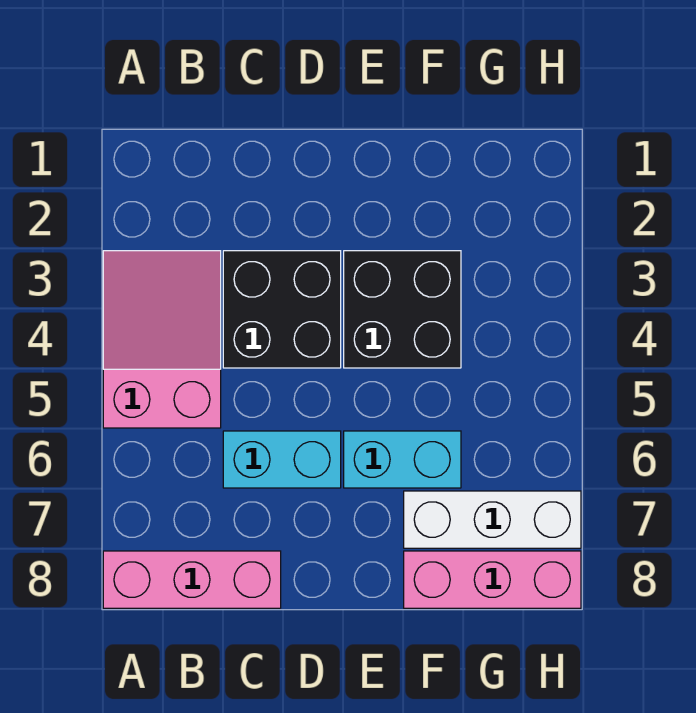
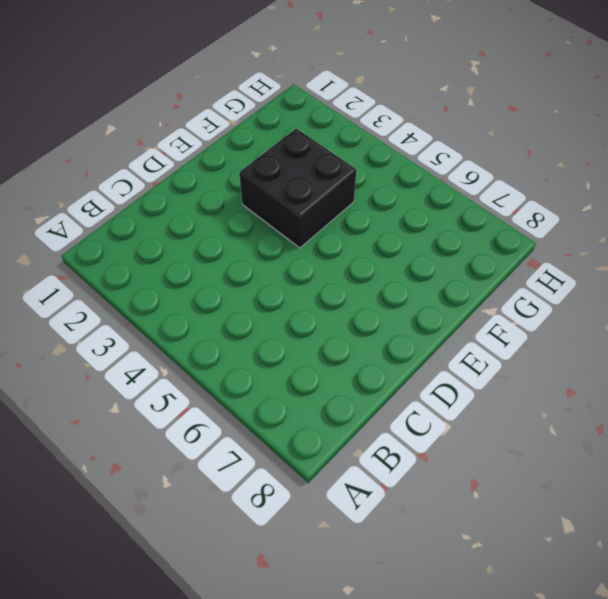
none -> pink 2x3 slope [103,251,221,428]
none -> pink 1x3 brick [103,551,281,608]

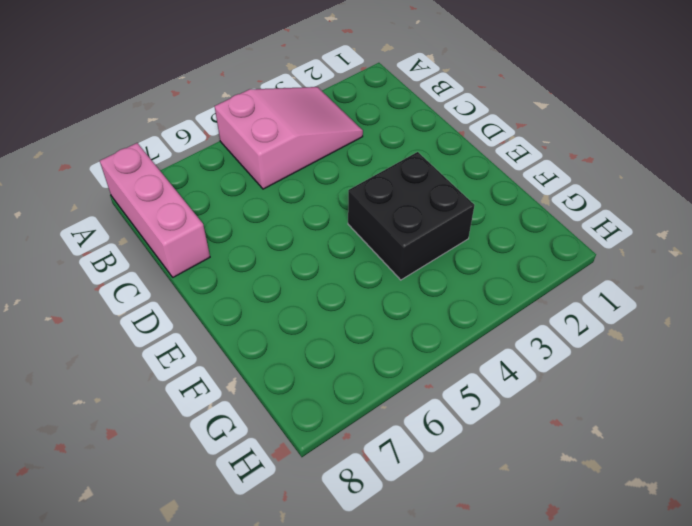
none -> black 2x2 brick [223,251,341,368]
none -> cyan 1x2 brick [223,431,341,488]

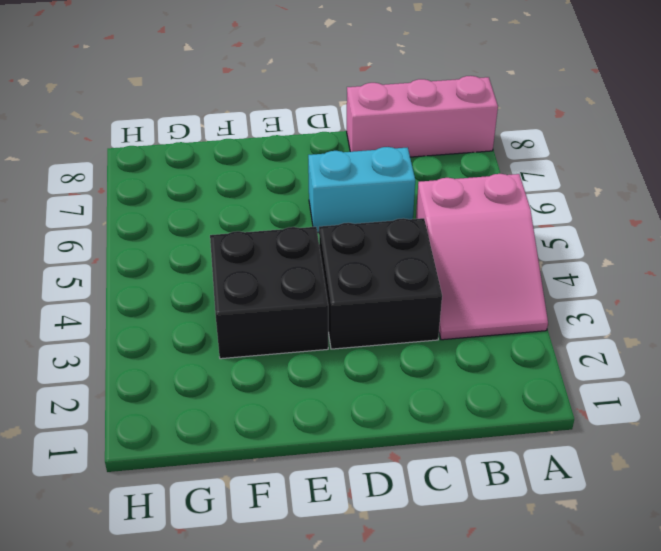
none -> cyan 1x2 brick [344,431,461,488]
none -> white 1x3 brick [404,491,581,548]

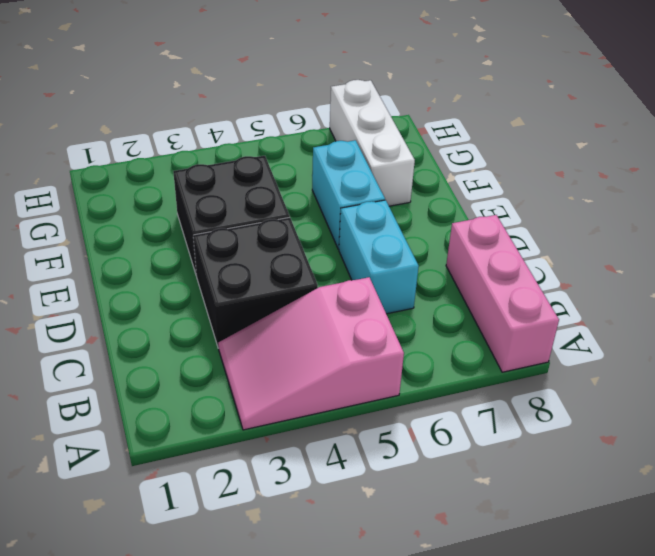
none -> pink 1x3 brick [404,551,581,608]

